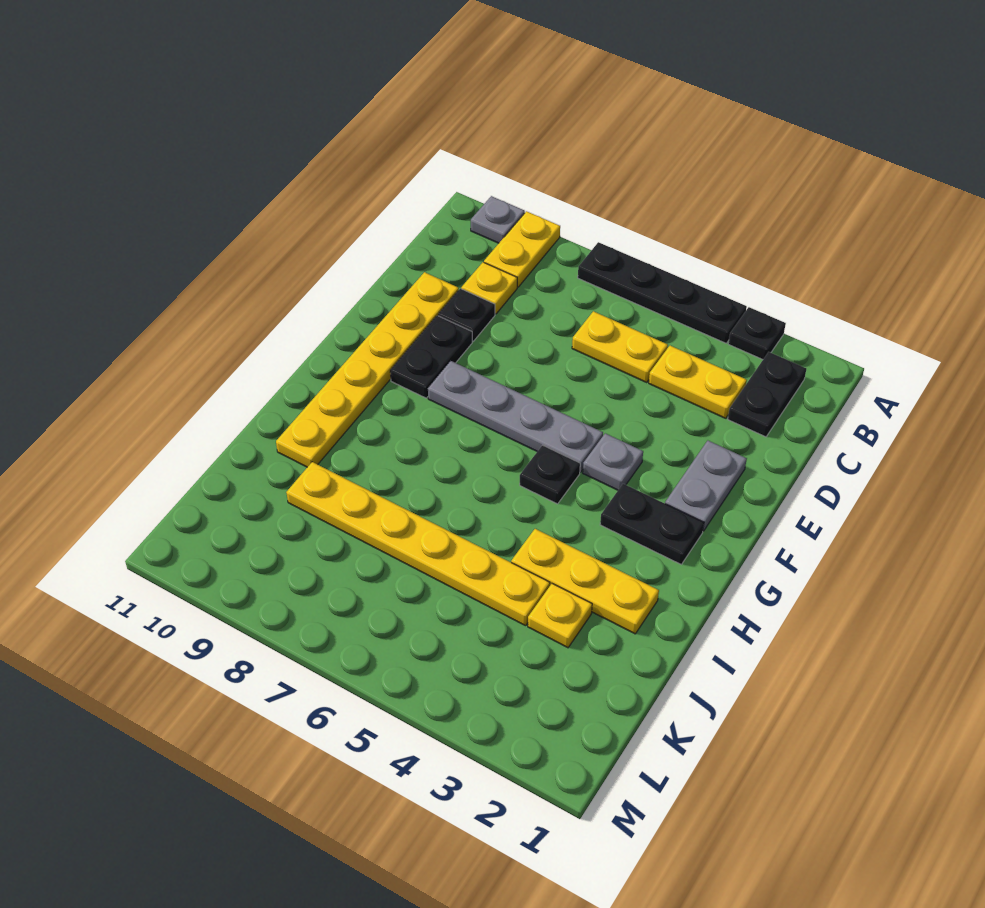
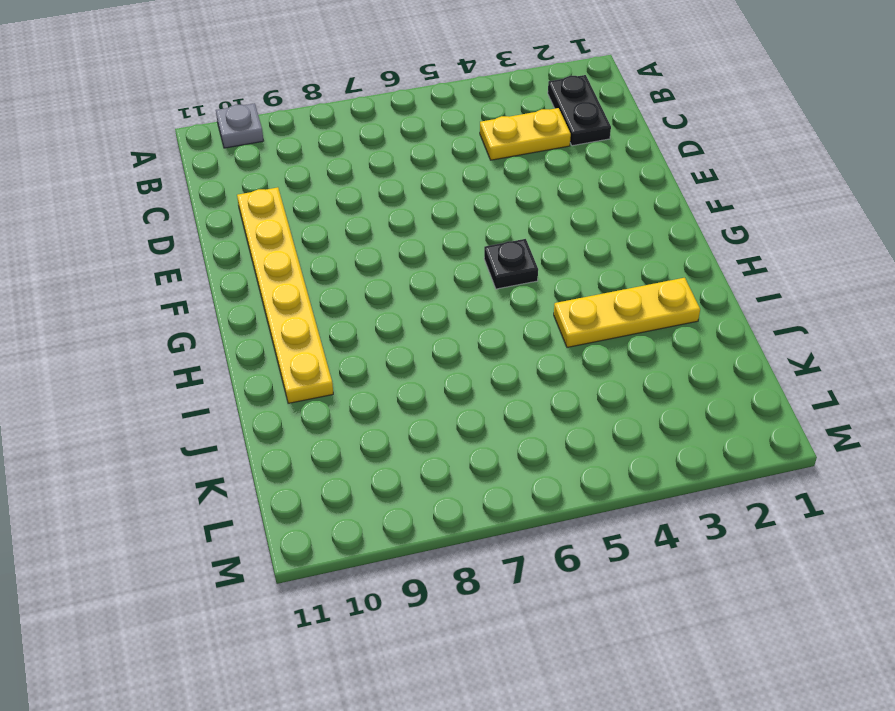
none -> black 1x1 plate [728,307,786,359]
none -> black 1x4 plate [578,242,747,343]
none -> yellow 1x2 plate [484,211,560,287]

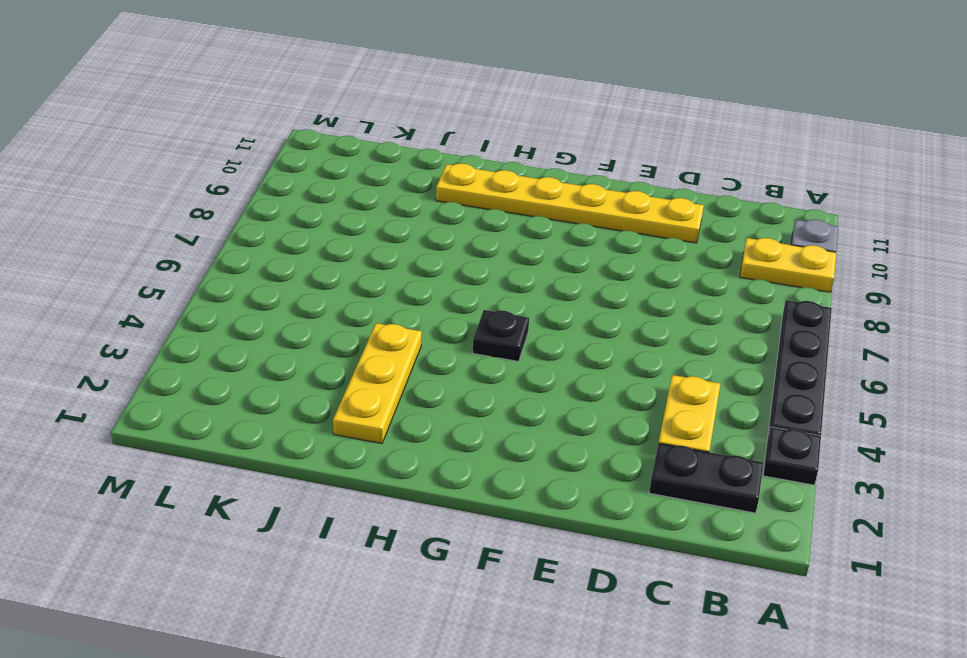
none -> yellow 1x2 plate [572,311,668,382]
none -> yellow 1x1 plate [461,262,517,314]
none -> black 1x1 plate [438,289,495,341]

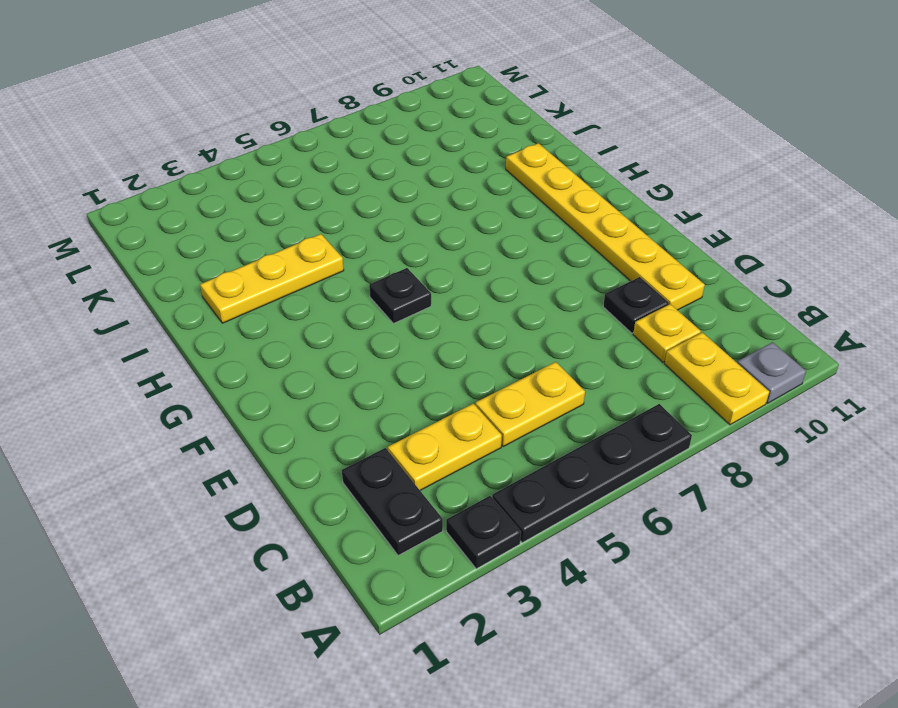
none -> grey 1x2 plate [665,441,747,531]
none -> black 1x2 plate [390,316,472,398]
none -> grey 1x1 plate [583,433,643,490]

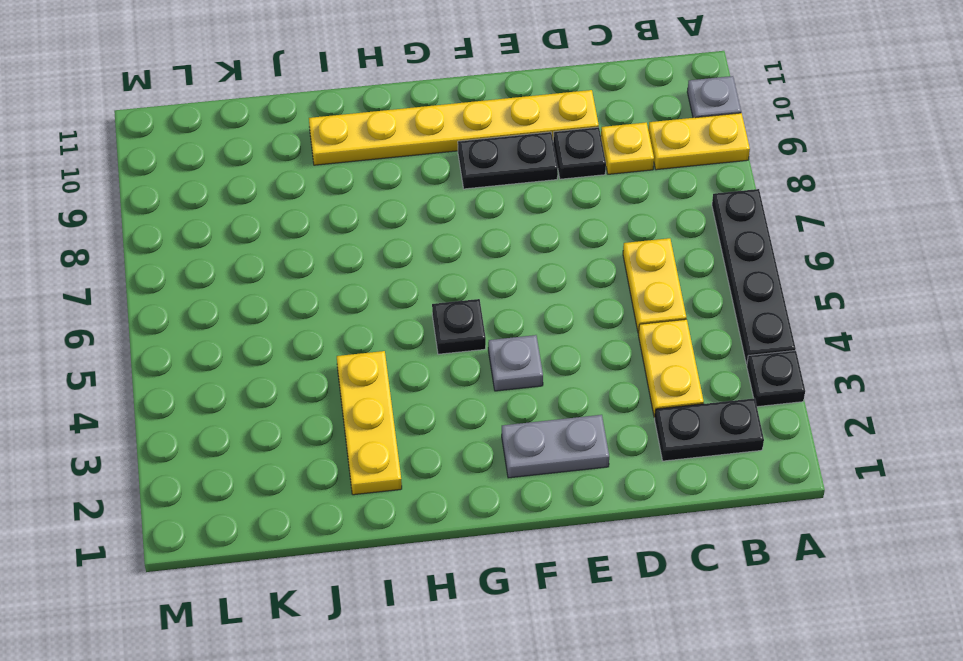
none -> grey 1x4 plate [428,361,603,472]
none -> black 1x2 plate [600,484,704,564]
none -> yellow 1x1 plate [528,584,592,648]

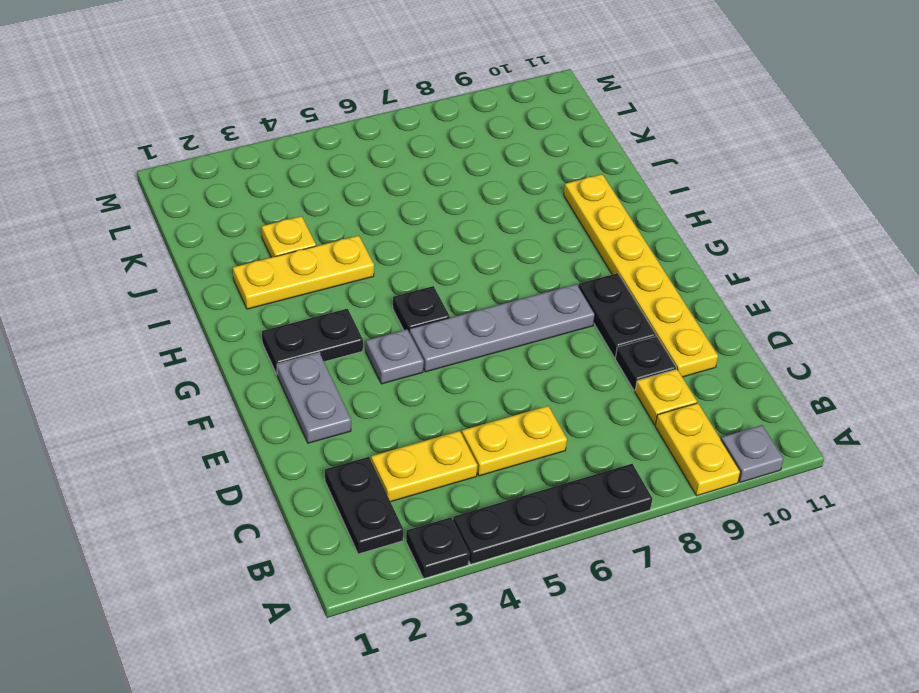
none -> yellow 1x6 plate [286,462,550,626]

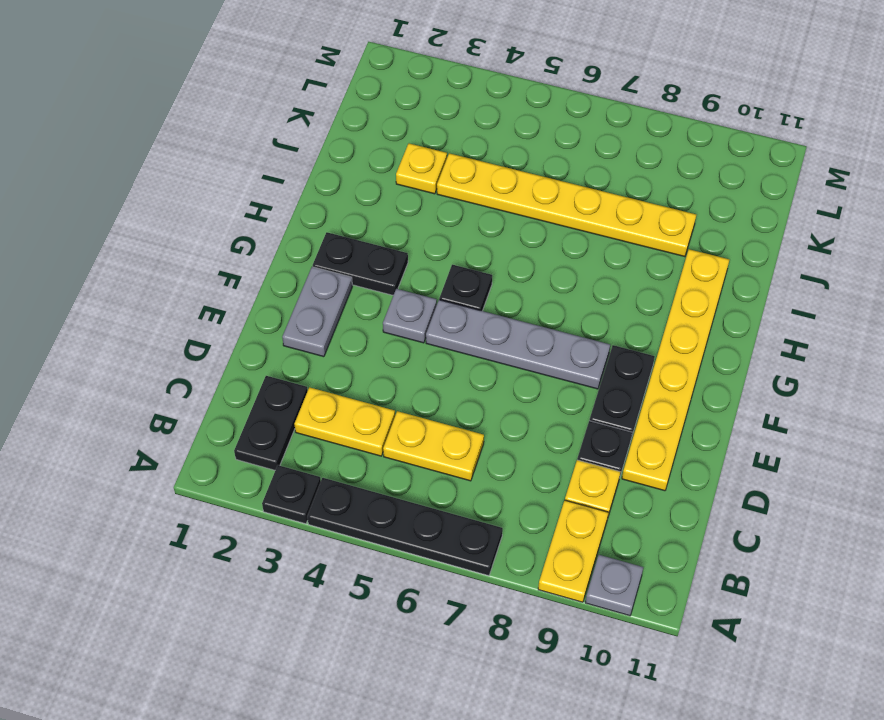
none -> yellow 1x3 plate [511,529,659,634]

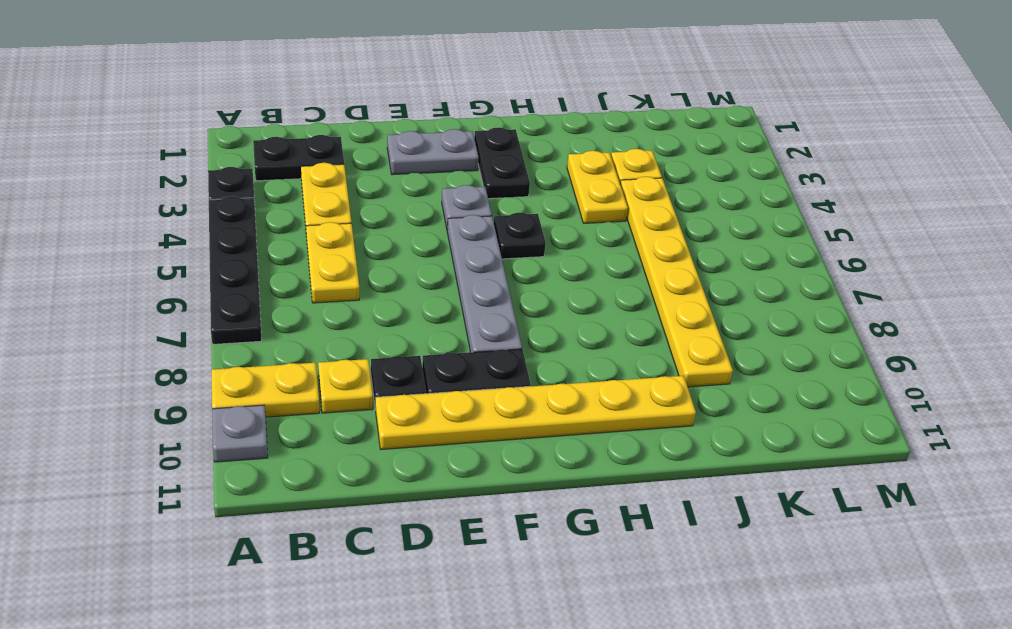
yellow 1x2 plate [567,151,628,223] -> yellow 1x3 plate [511,529,659,634]

